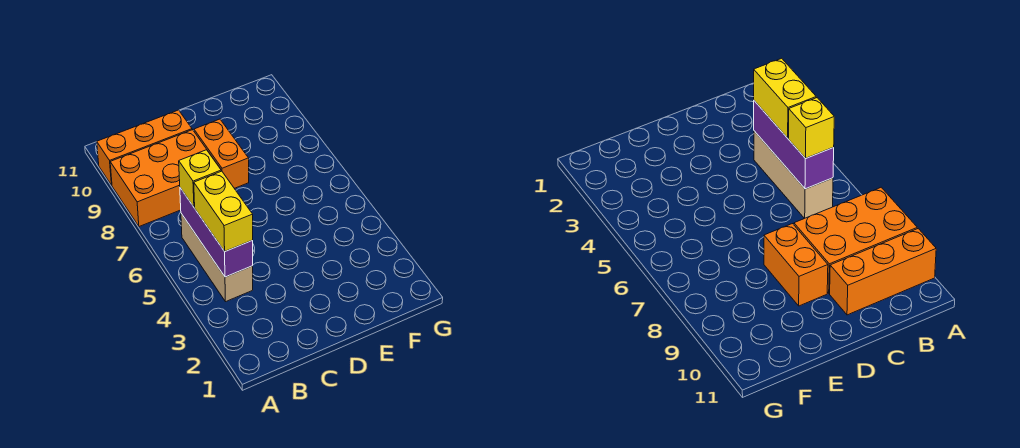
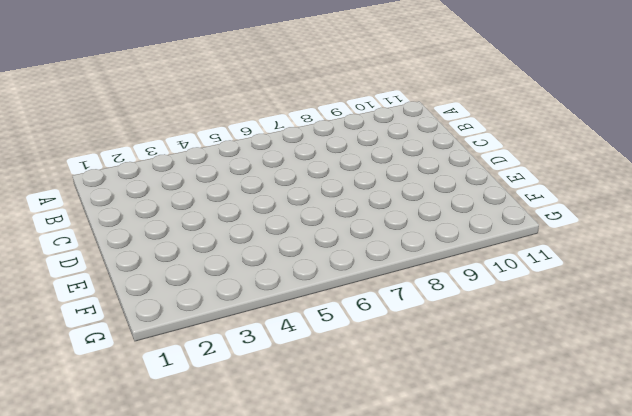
none -> orange 2x3 brick [110,130,220,227]
none -> orange 1x3 brick [97,110,192,185]

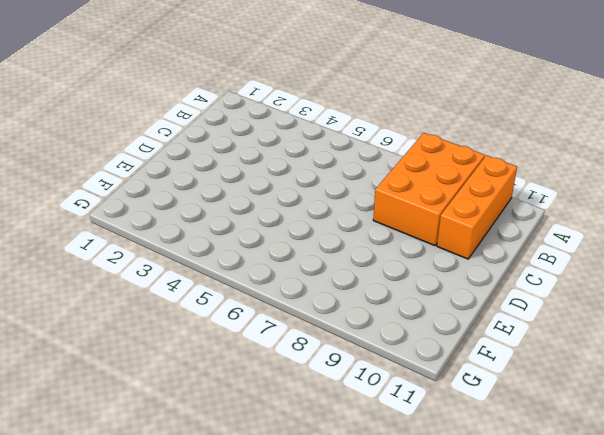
none -> tan 1x3 brick [181,214,253,302]
none -> orange 1x2 brick [194,119,249,188]

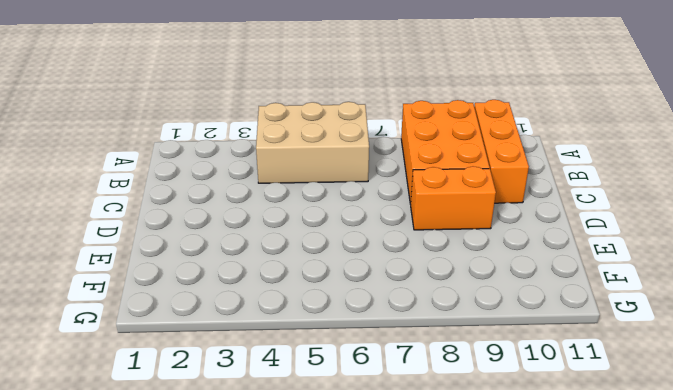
tan 2x3 brick [256,102,369,183] -> tan 1x3 brick [181,214,253,302]
none -> purple 1x3 brick [180,188,253,277]
none -> yellow 1x2 brick [194,171,253,251]

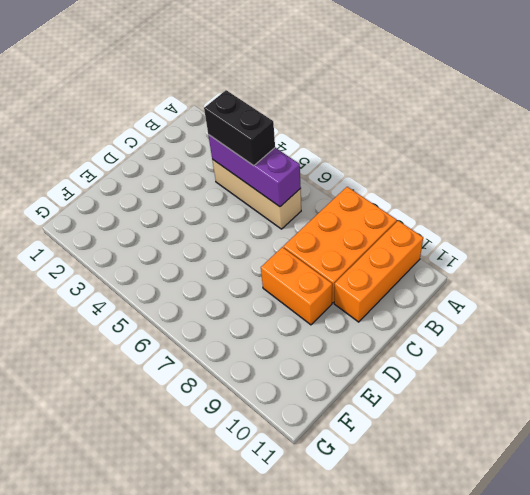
black 1x2 brick [204,90,275,166] -> yellow 1x2 brick [194,171,253,251]
none -> yellow 1x1 brick [179,150,221,207]

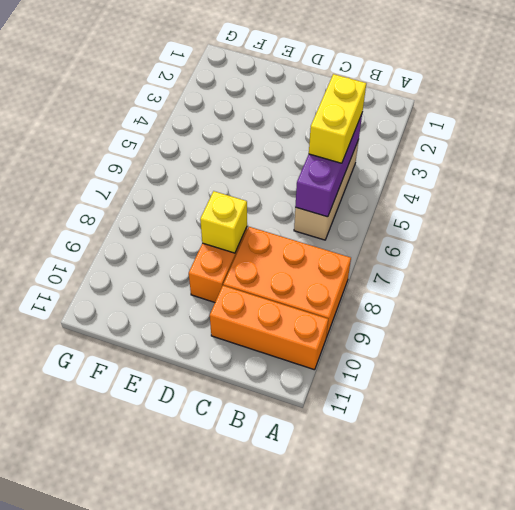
yellow 1x1 brick [200,191,247,253] -> yellow 1x1 brick moved to [179,150,221,207]

